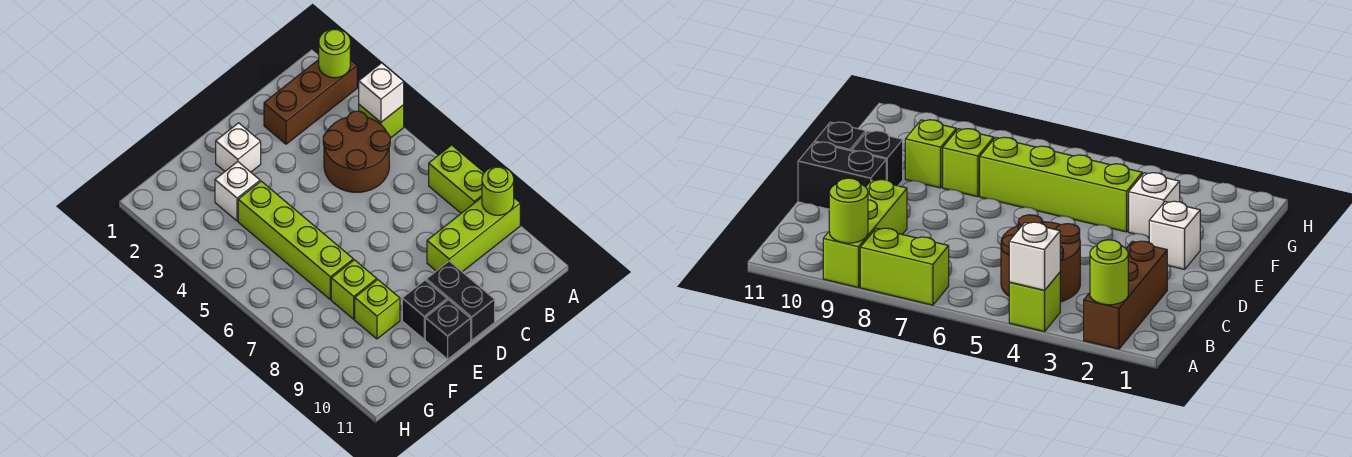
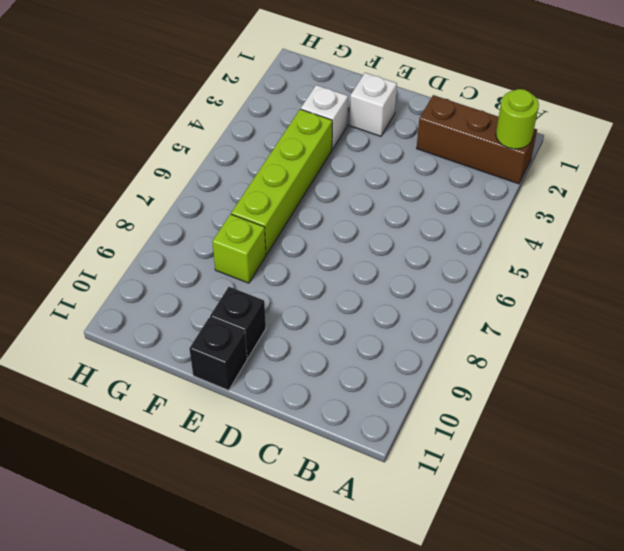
none -> lime 1x1 brick [359,105,404,138]
none -> lime 1x2 brick [429,145,484,213]
none -> lime 1x3 brick [427,197,520,272]

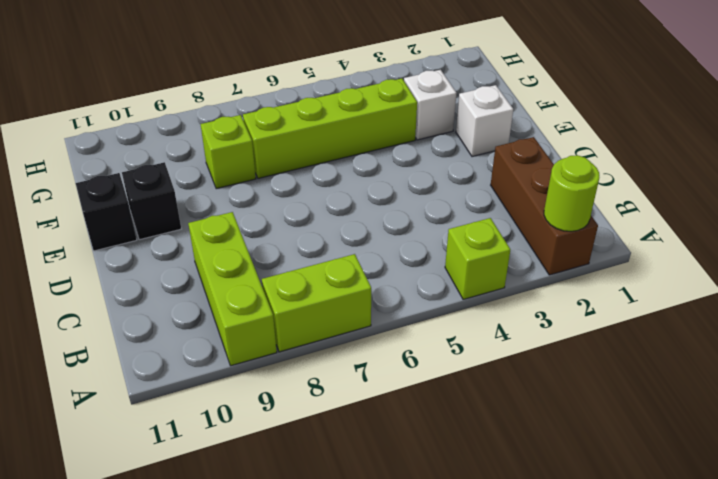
none -> brown 2x2 round brick [323,111,390,192]
none -> black 1x2 brick [426,261,495,340]
none -> lime 1x1 brick [355,280,400,339]

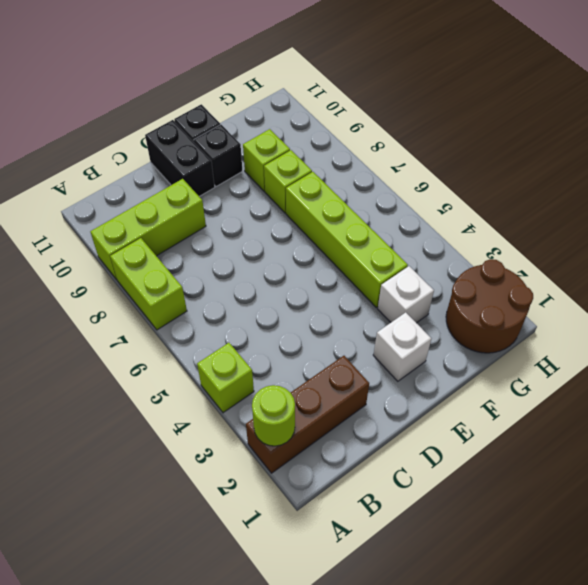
brown 2x2 round brick [446,259,533,353] -> brown 2x2 round brick moved to [323,111,390,192]
none -> white 1x1 brick [359,63,404,122]
none -> lime 1x1 round brick [482,167,514,215]

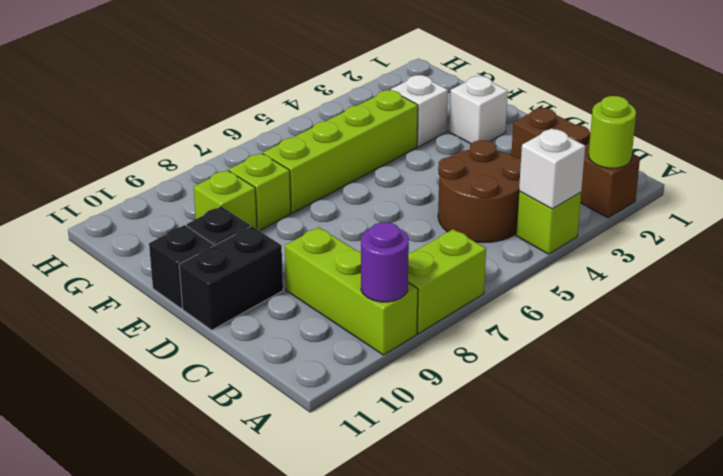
purple 1x1 round brick [361,222,409,302] -> lime 1x1 round brick [482,167,514,215]

